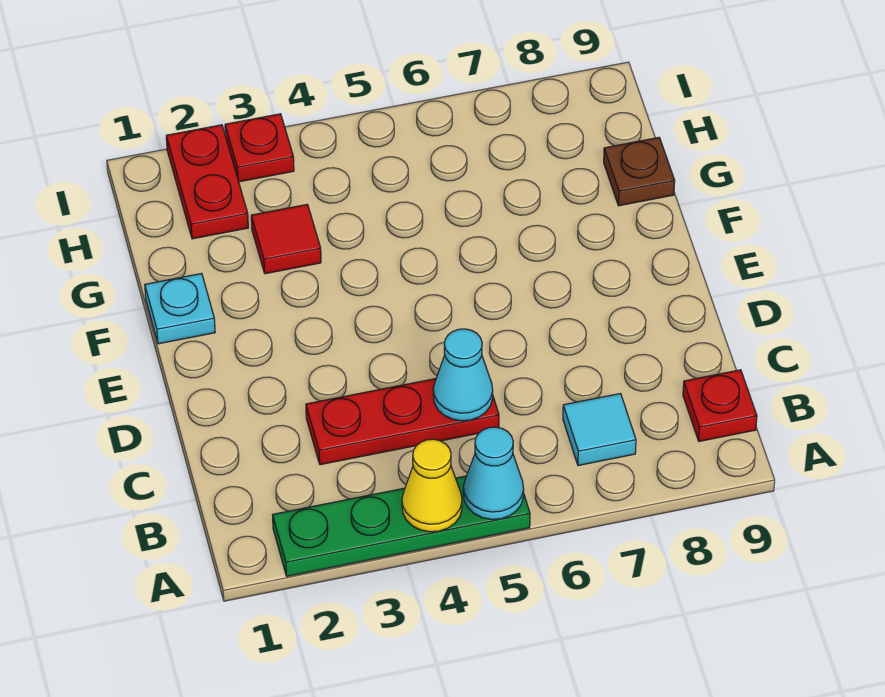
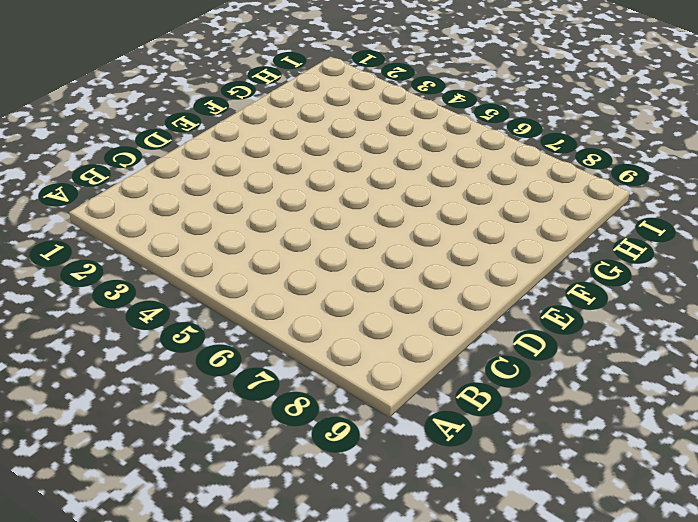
none -> green 1x4 plate [273,476,530,576]
none -> cyan 1x1 tile [563,394,636,466]
none -> red 1x1 plate [683,370,757,441]

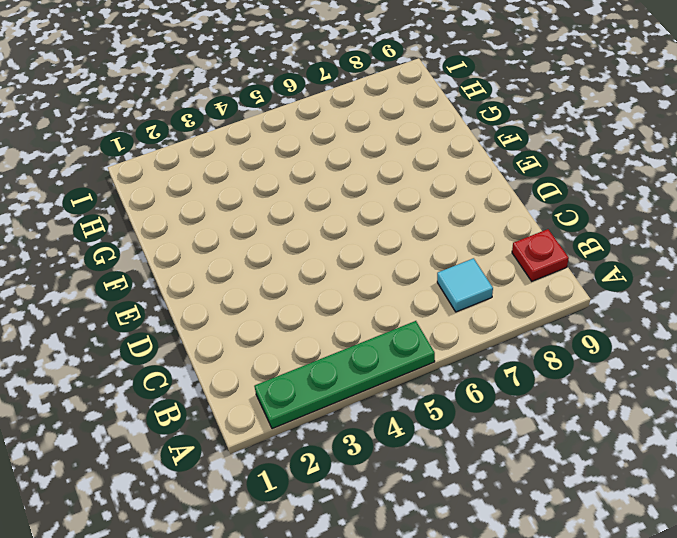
none -> red 1x3 plate [306,379,499,465]
none -> cyan 1x1 plate [145,273,215,344]
none -> red 1x1 tile [251,205,321,274]

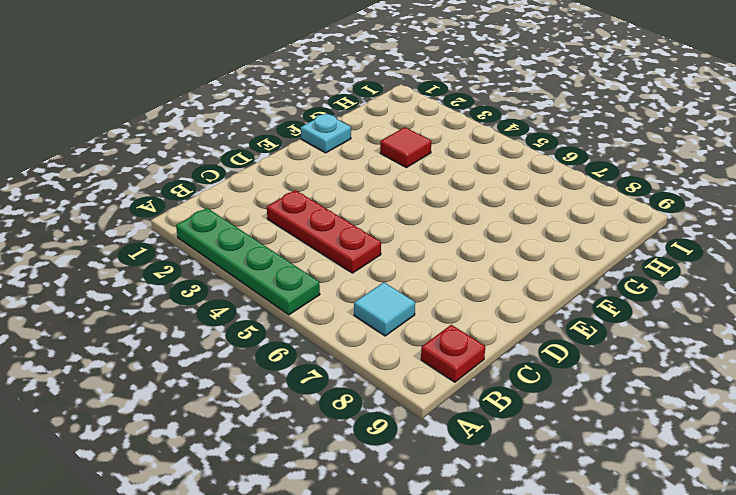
none -> brown 1x1 plate [604,137,675,206]
none -> red 1x2 plate [166,125,248,239]
none -> red 1x1 plate [225,114,294,182]

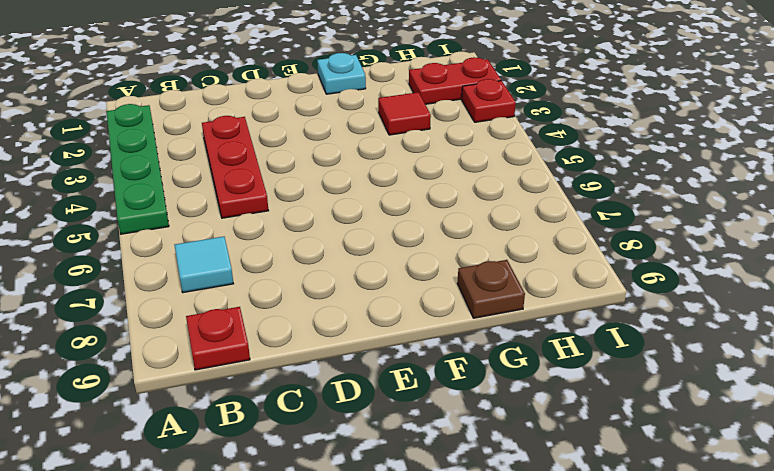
none -> yellow 1x1 cone [402,439,462,532]
none -> cyan 1x1 cone [463,427,524,519]
none -> cyan 1x1 cone [433,329,493,421]

